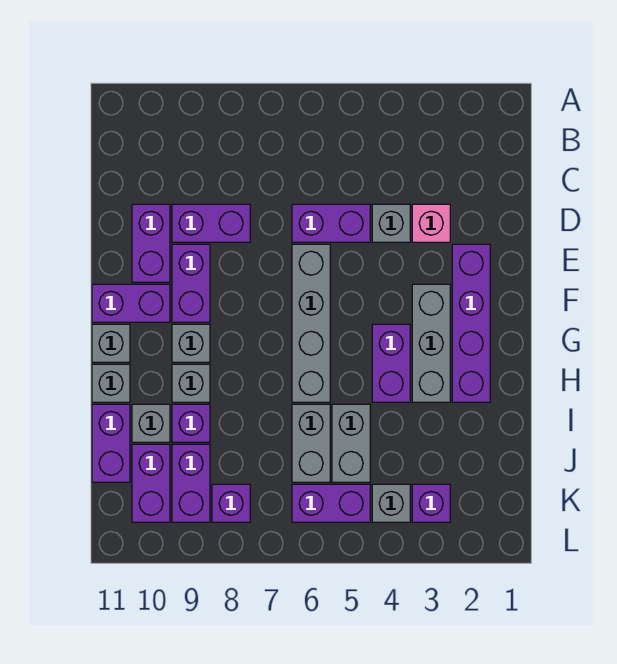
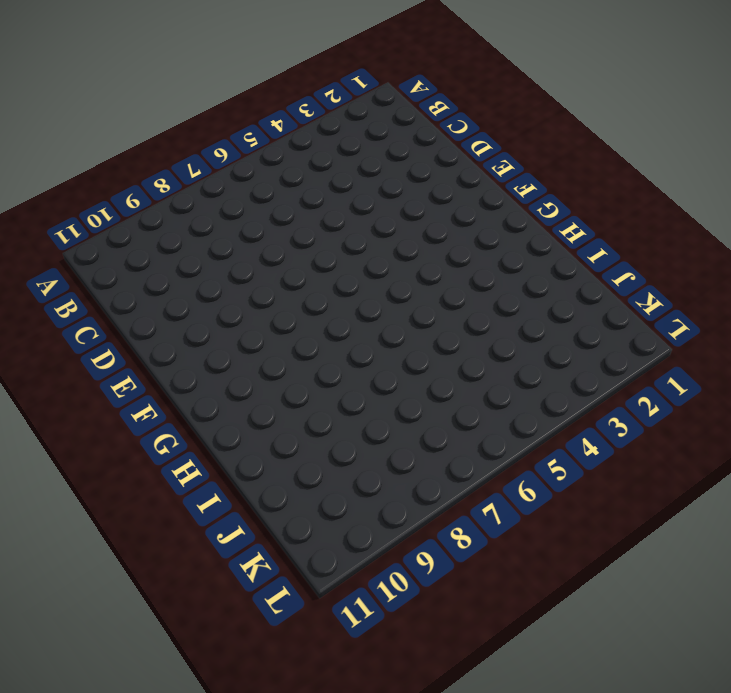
none -> pink 1x1 brick [412,204,450,242]
none -> grey 1x1 brick [372,204,410,242]
none -> purple 1x2 brick [292,204,370,242]

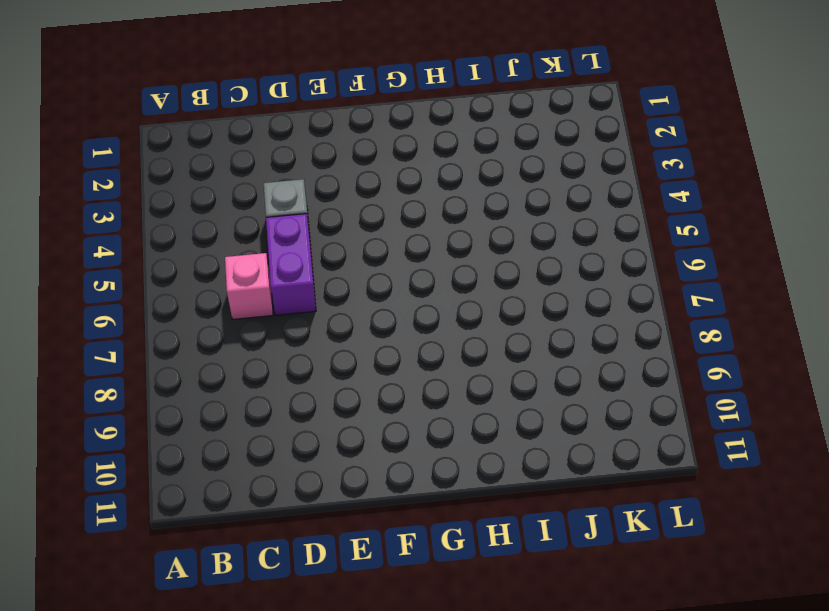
pink 1x1 brick [225,253,273,319] -> pink 1x1 brick moved to [412,204,450,242]
none -> purple 1x2 brick [172,204,250,242]
none -> purple 1x2 brick [132,204,170,282]
none -> purple 1x4 brick [452,244,490,402]

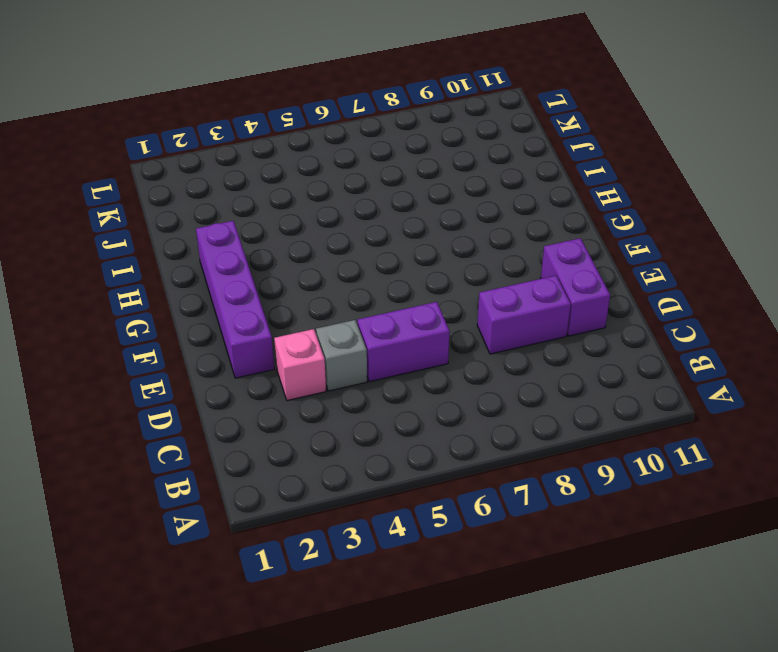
none -> grey 1x4 brick [292,244,330,402]
none -> purple 1x2 brick [172,244,210,322]
none -> grey 1x3 brick [412,284,450,402]

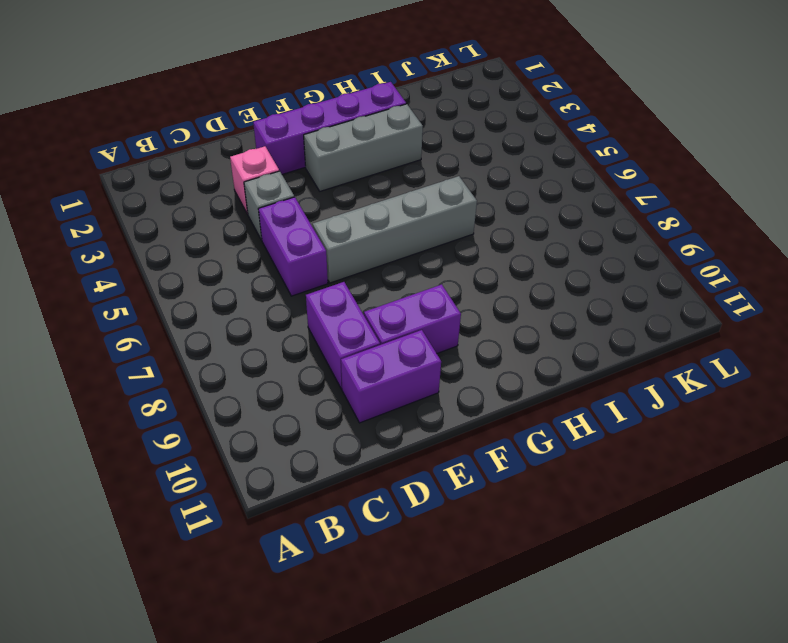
none -> purple 1x2 brick [92,284,170,322]
none -> purple 1x2 brick [372,324,410,402]
none -> grey 1x1 brick [172,324,210,362]

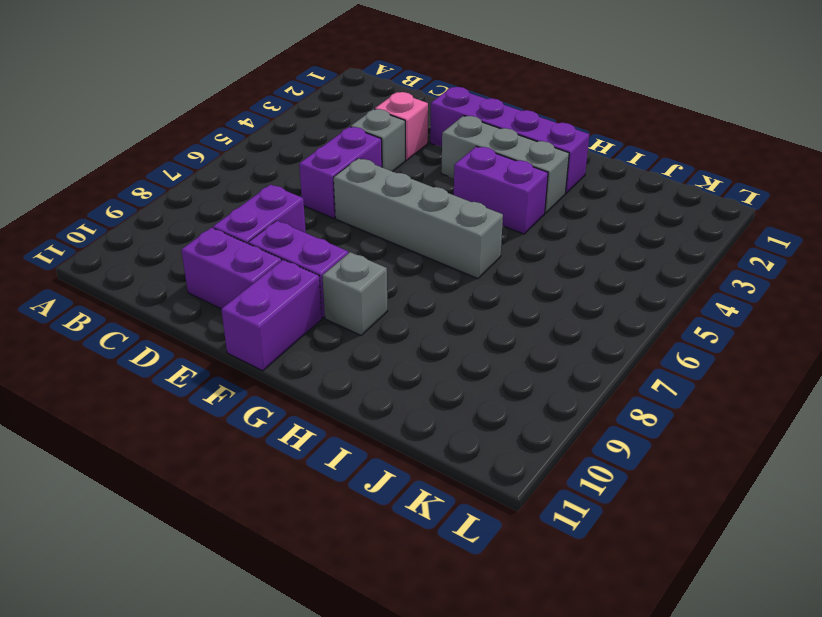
none -> grey 1x1 brick [92,324,130,362]
none -> grey 1x1 brick [172,364,210,402]
none -> grey 1x1 brick [92,364,130,402]

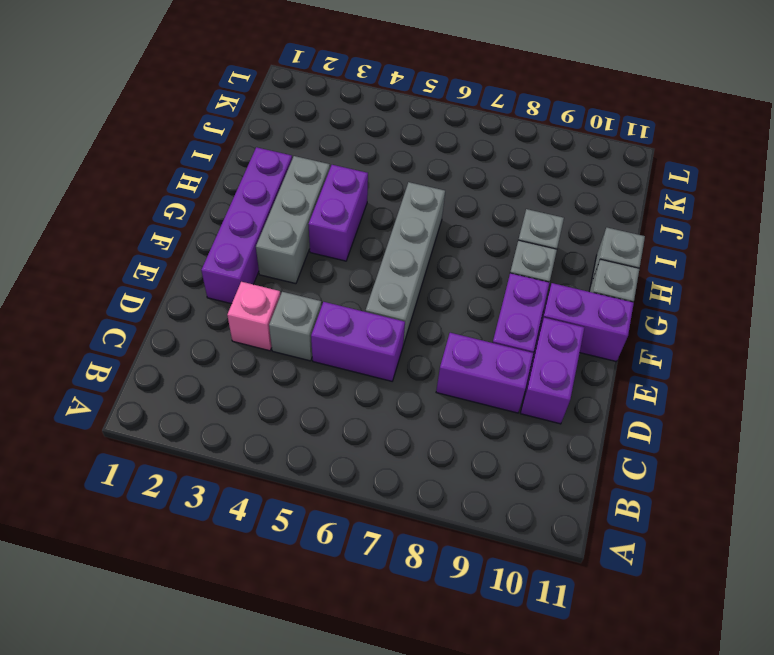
none -> grey 1x2 brick [332,404,370,482]
none -> grey 1x2 brick [292,404,330,482]
none -> purple 1x1 brick [172,404,210,442]

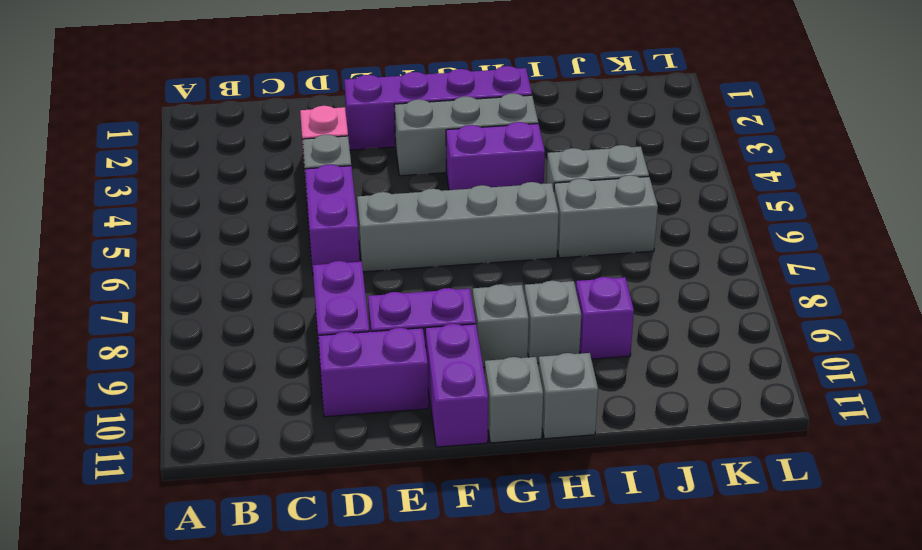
none -> grey 1x1 brick [132,404,170,442]
none -> purple 1x2 brick [92,404,130,482]
none -> purple 1x2 brick [172,444,210,522]

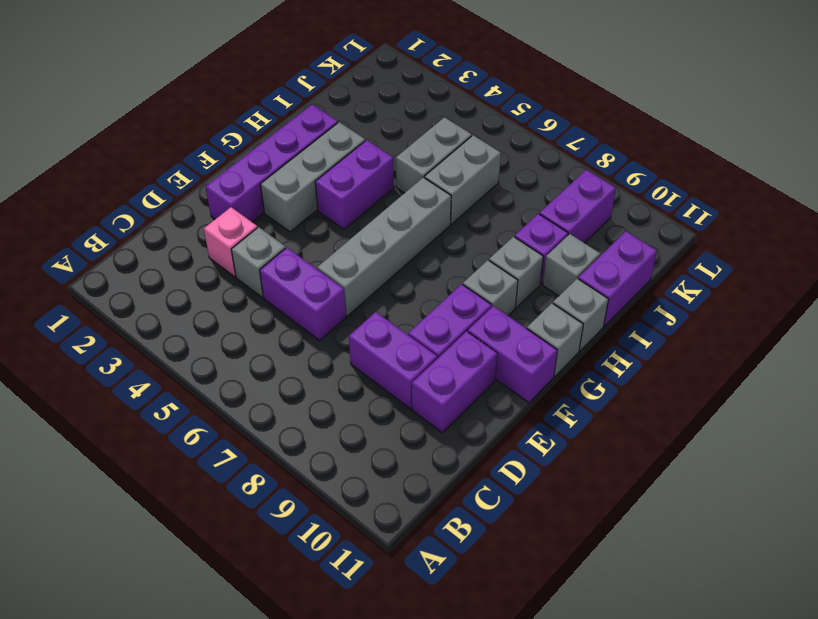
none -> purple 1x2 brick [132,444,170,522]
none -> purple 1x1 brick [412,484,450,522]
none -> grey 1x1 brick [372,484,410,522]

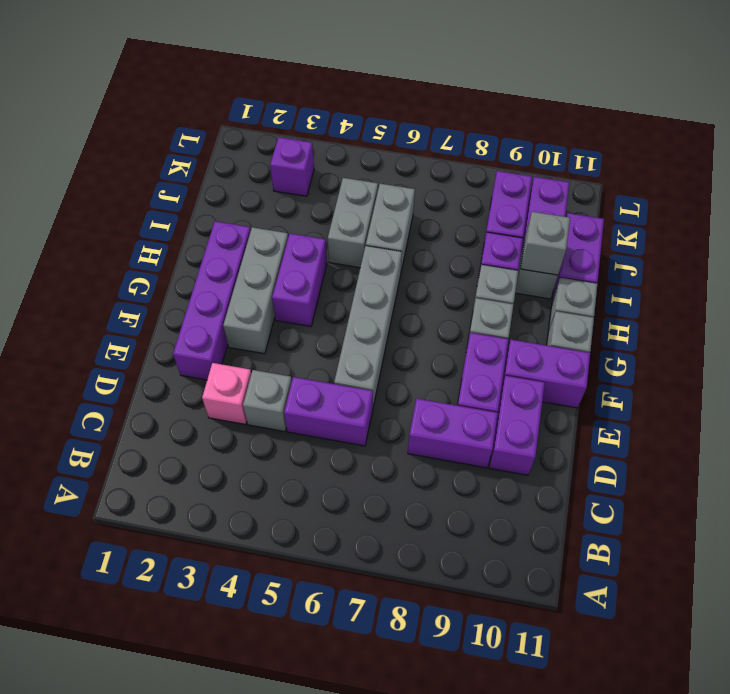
grey 1x1 brick [521,212,570,275] -> grey 1x1 brick moved to [372,484,410,522]
none -> purple 1x2 brick [292,484,370,522]
none -> purple 1x1 brick [212,484,250,522]

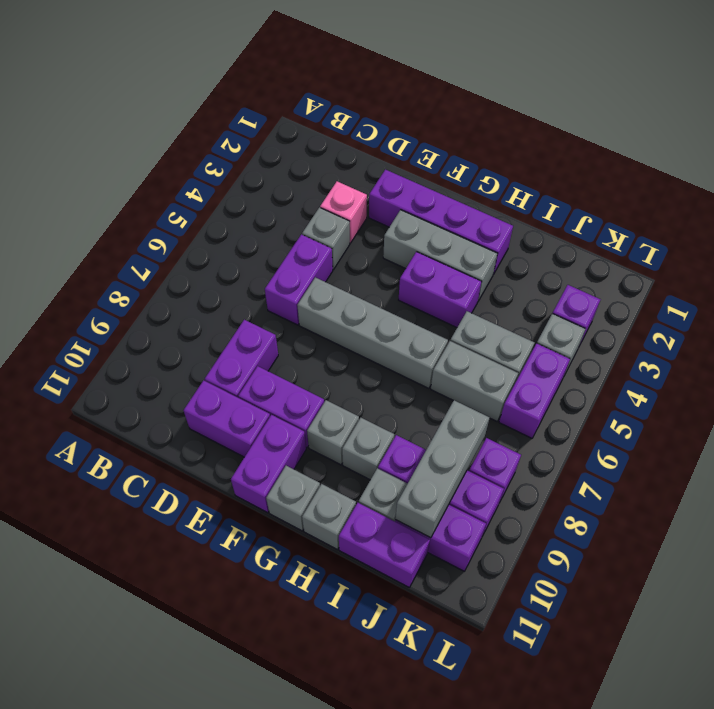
grey 1x3 brick [395,400,489,538] -> none

